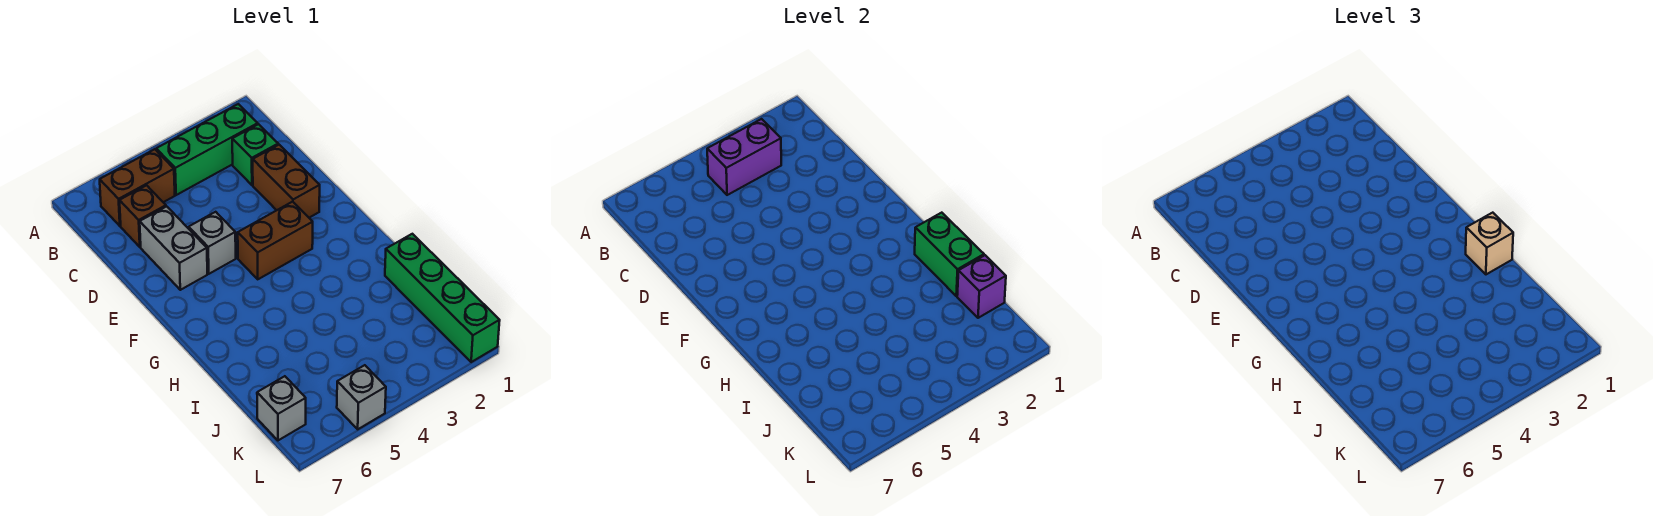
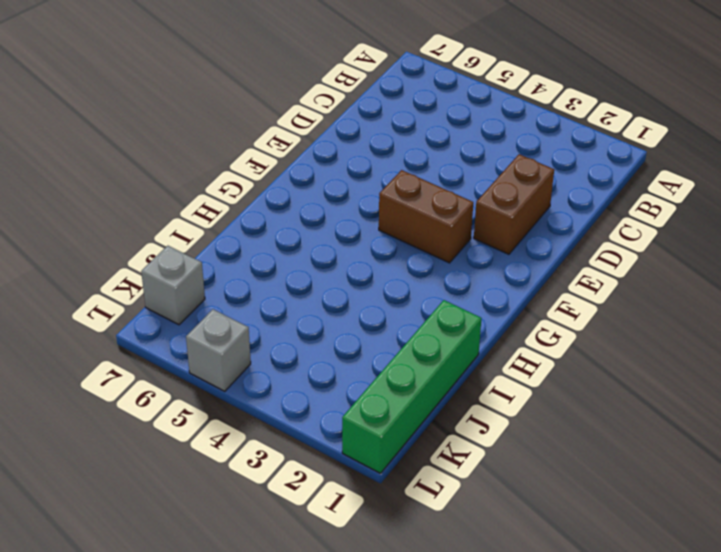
none -> green 1x3 brick [156,104,258,195]
none -> brown 1x2 brick [100,149,175,226]
none -> green 1x1 brick [232,124,278,185]

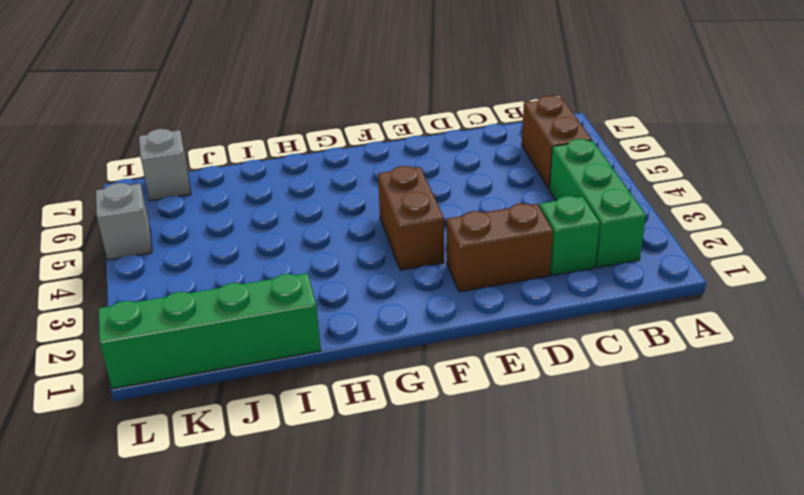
none -> brown 1x1 brick [120,185,166,247]
none -> grey 1x2 brick [140,206,207,290]
none -> grey 1x1 brick [189,212,236,274]

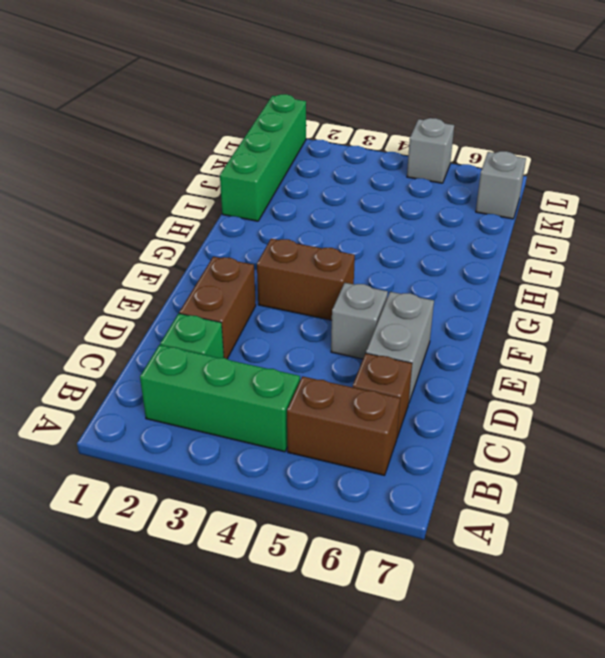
none -> purple 1x2 brick [707,119,781,195]
none -> green 1x2 brick [915,213,984,296]
none -> purple 1x1 brick [957,255,1006,318]

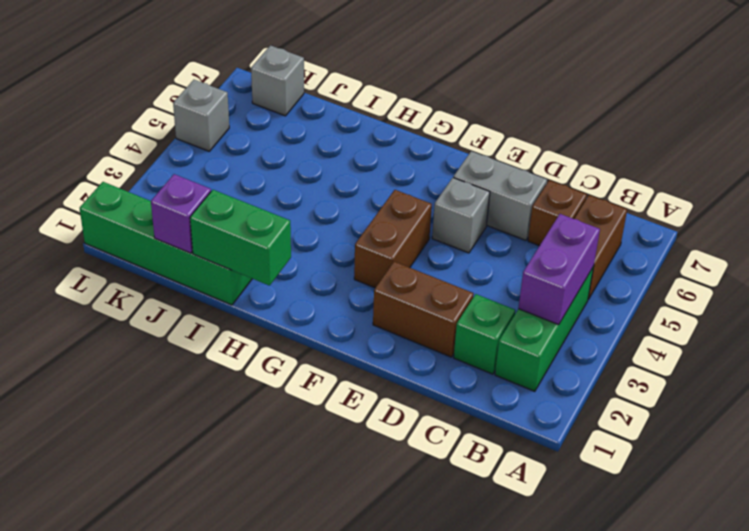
none -> tan 1x1 brick [1466,213,1513,274]

